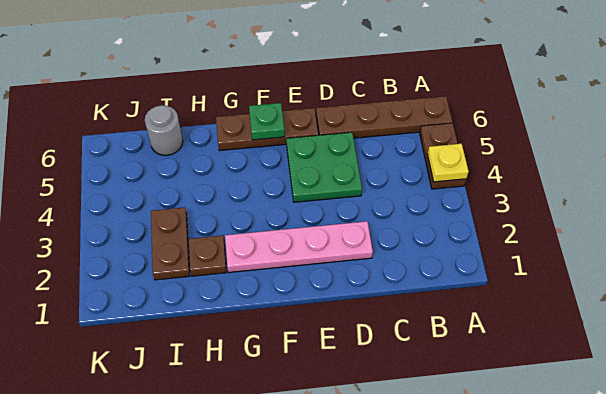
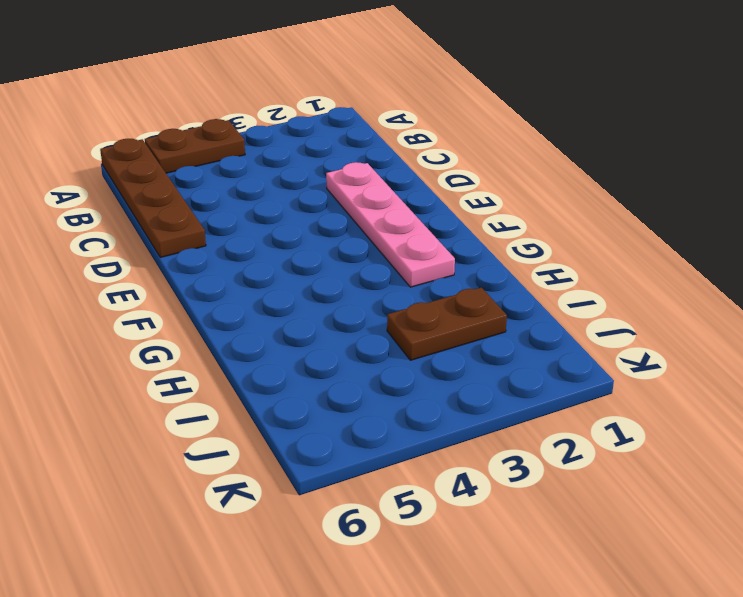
none -> green 2x2 plate [286,132,362,202]
none -> brown 1x3 plate [216,108,318,151]

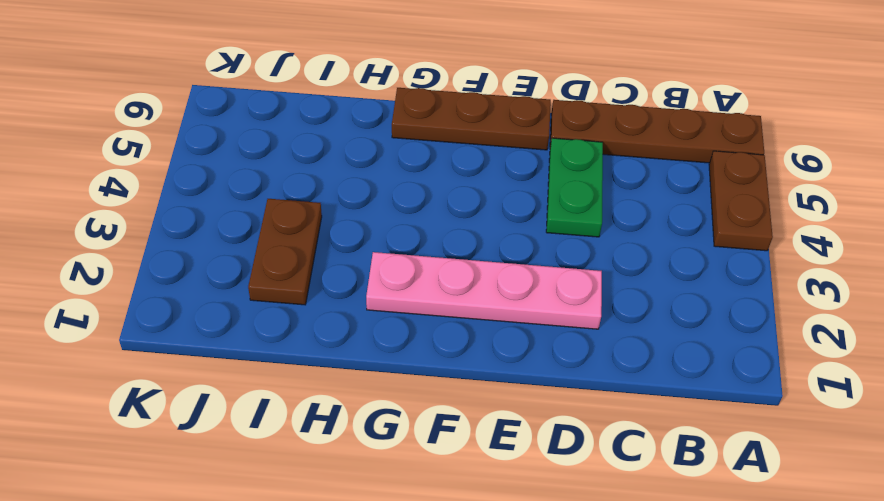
green 1x2 plate [546,138,603,237] -> green 2x2 plate [286,132,362,202]
none -> brown 1x1 plate [188,235,227,276]
none -> grey 1x1 round brick [145,105,183,155]

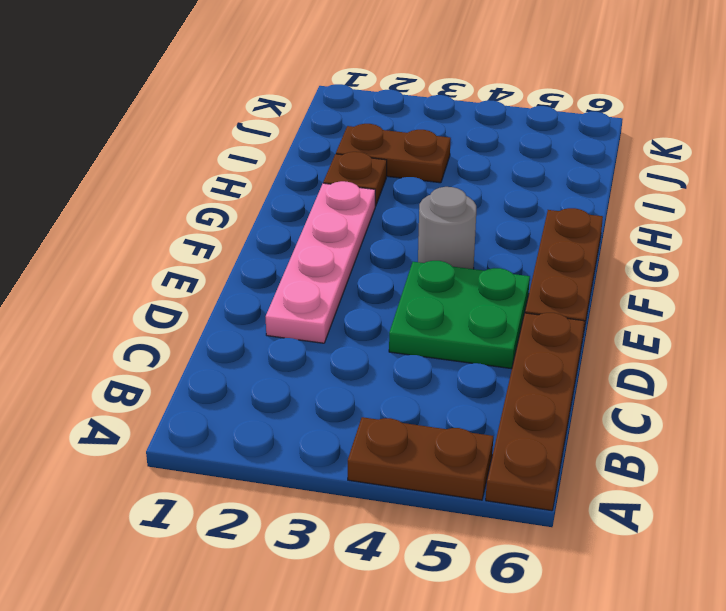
grey 1x1 round brick [418,187,476,269] -> grey 1x1 round brick moved to [145,105,183,155]
none -> yellow 1x1 plate [427,144,469,182]
none -> green 1x1 plate [249,103,285,140]

